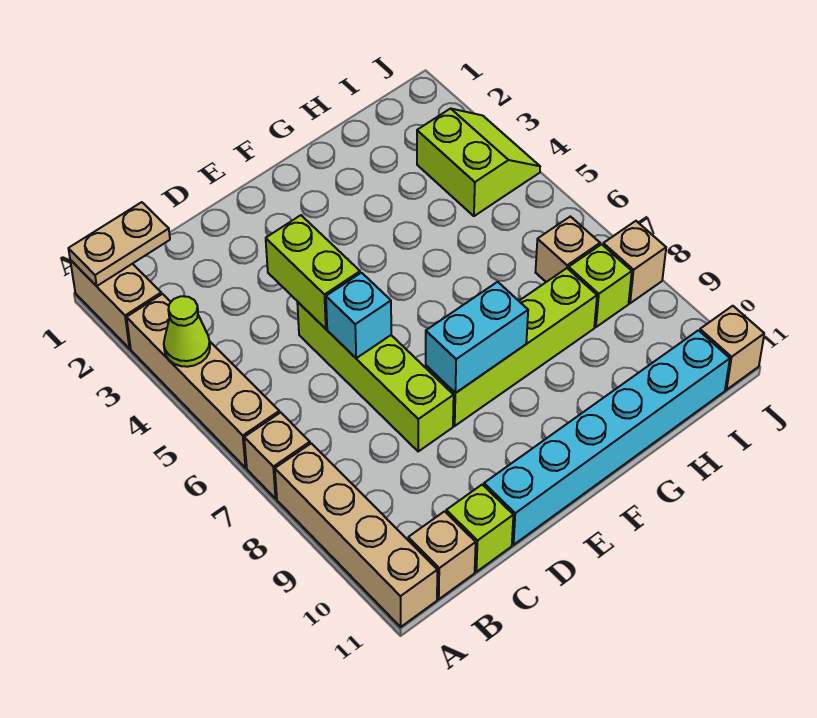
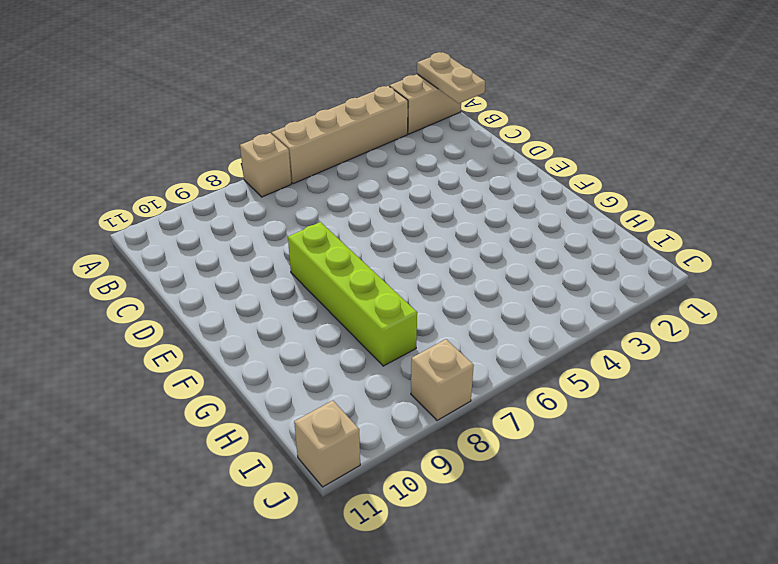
none -> tan 1x4 brick [275,443,437,627]
none -> tan 1x1 brick [408,511,476,599]
none -> lime 1x1 brick [446,485,513,572]

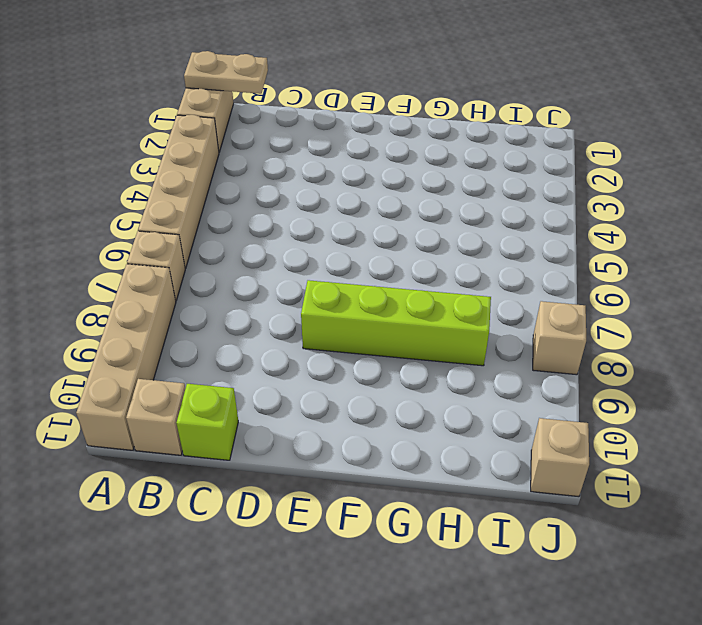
none -> lime 1x4 brick [297,302,454,451]
none -> cyan 1x6 brick [484,330,730,545]
none -> lime 2x2 slope [417,108,540,216]

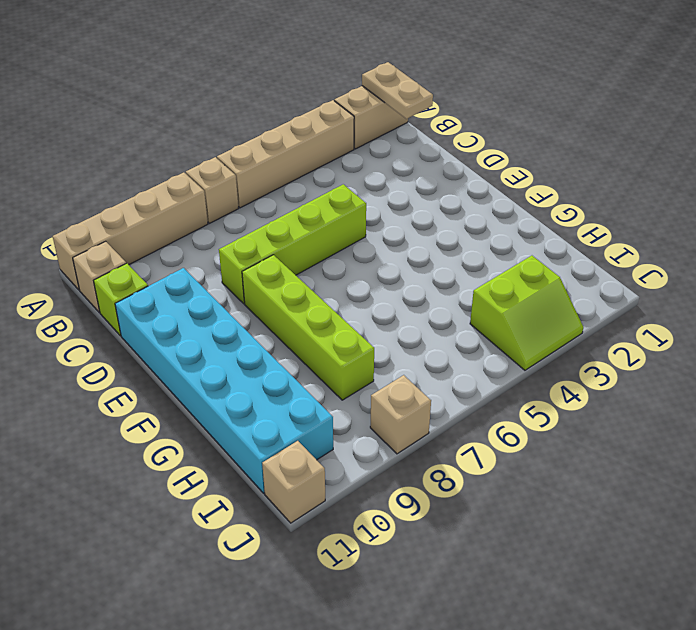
cyan 2x6 brick [115,268,333,493] -> cyan 1x6 brick [484,330,730,545]
none -> tan 1x1 brick [535,216,600,282]
none -> lime 1x1 brick [569,244,632,327]
none -> lime 1x1 cone [164,296,210,367]

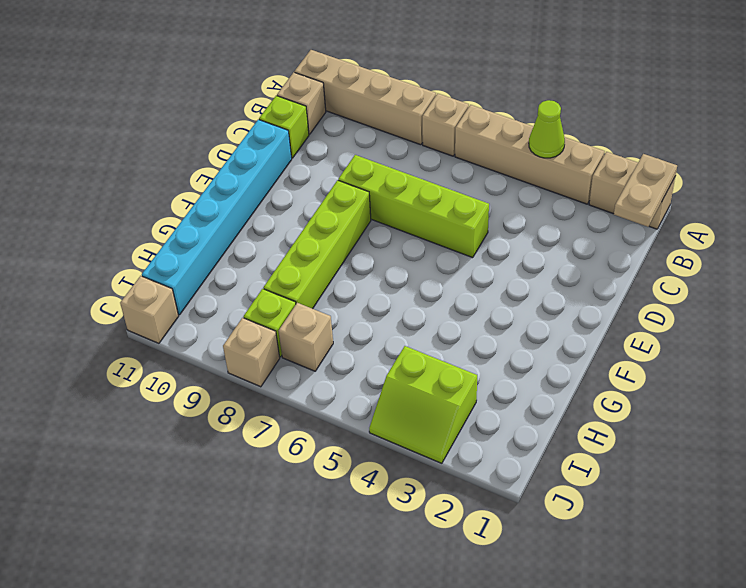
none -> lime 1x2 brick [266,215,360,329]
none -> cyan 1x1 brick [326,273,391,358]
none -> cyan 1x2 brick [426,282,528,393]

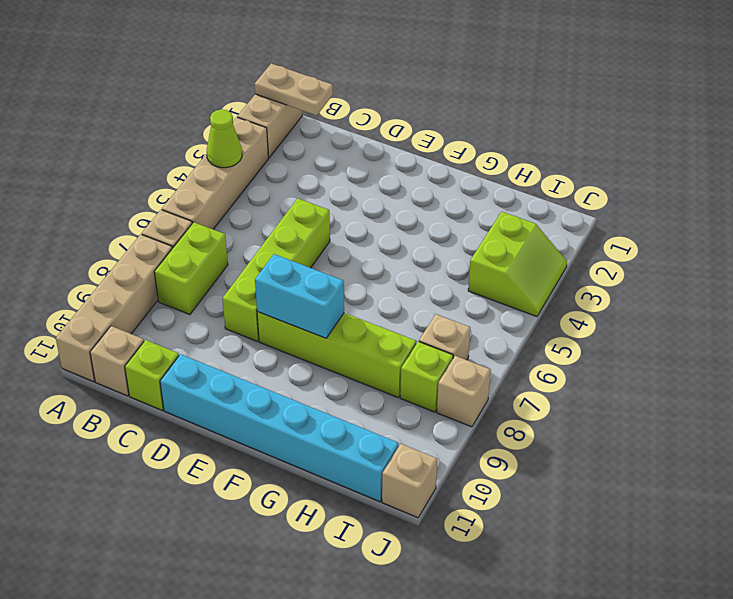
lime 1x2 brick [154,222,228,315] -> lime 1x2 brick moved to [266,215,360,329]
none -> cyan 1x1 brick [326,273,391,358]

